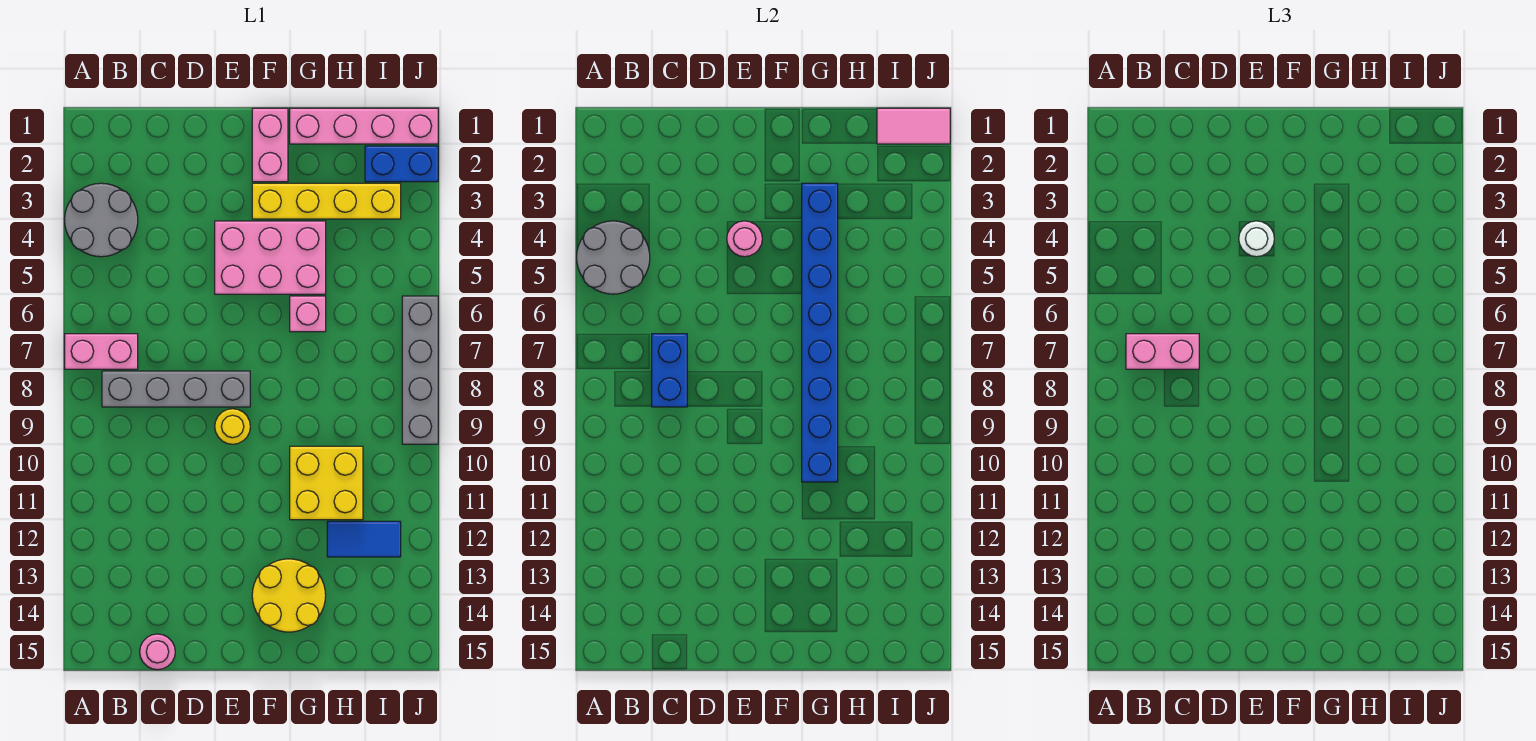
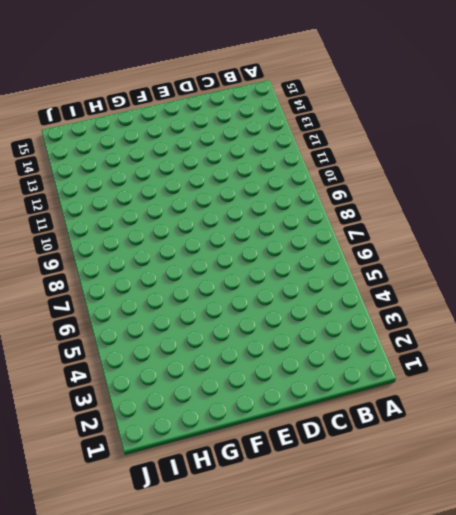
none -> grey 2x2 round brick [65,183,138,257]
none -> pink 1x2 brick [65,334,138,369]
none -> grey 1x4 brick [102,371,250,407]

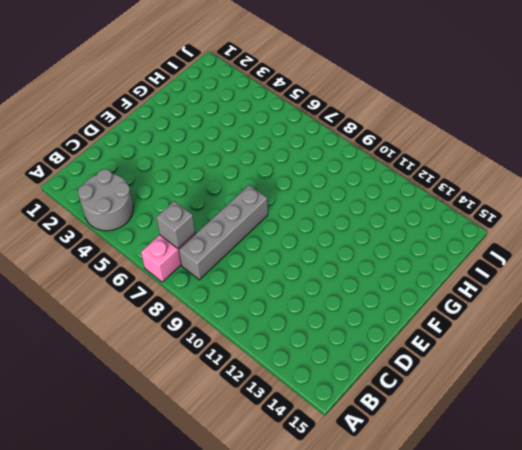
grey 1x1 brick [156,201,195,248] -> none
none -> pink 1x1 round brick [140,634,175,670]
none -> pink 2x3 brick [215,221,326,294]
none -> yellow 1x1 round brick [215,409,250,444]

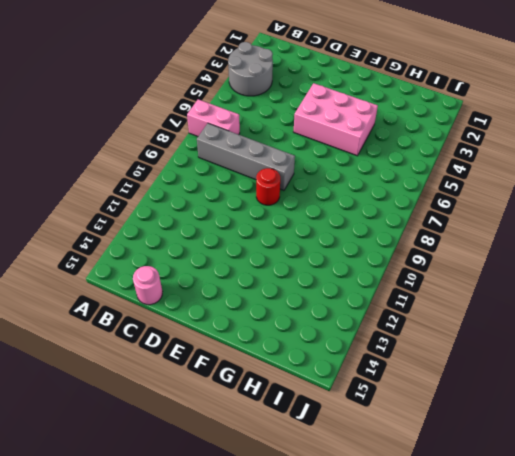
red 1x1 round brick [256,168,280,205] -> yellow 1x1 round brick [215,409,250,444]
none -> pink 1x2 brick [252,108,288,182]
none -> yellow 1x4 brick [252,183,401,219]
none -> yellow 2x2 round brick [252,559,326,632]

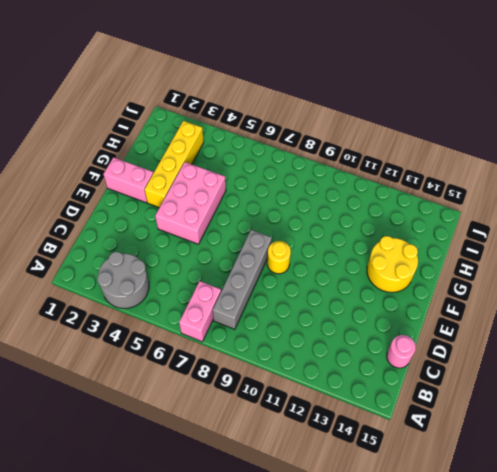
none -> pink 1x4 brick [290,108,438,144]
none -> pink 1x1 brick [290,296,326,332]
none -> yellow 2x2 brick [290,446,363,520]

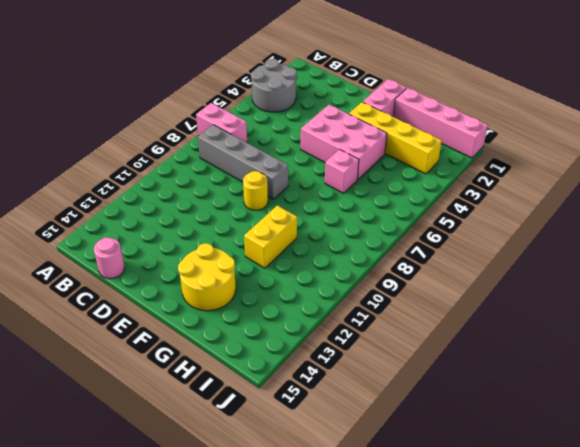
yellow 1x2 brick [244,205,297,268] -> yellow 2x2 brick [290,446,363,520]
none -> blue 1x2 tile [327,521,401,557]
none -> blue 1x2 brick [365,146,438,182]
none -> grey 1x4 brick [402,296,438,444]

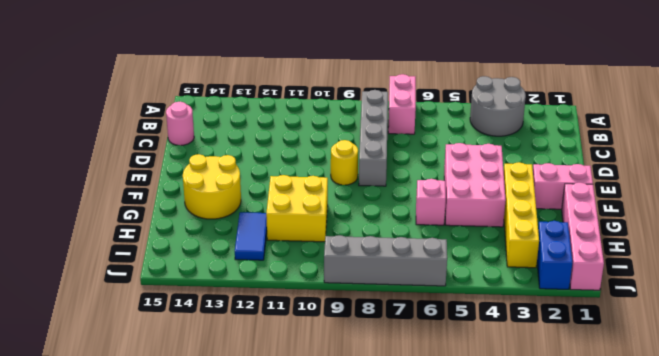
none -> grey 2x2 round brick [577,221,650,294]
none -> blue 1x2 brick [652,334,687,407]
none -> pink 1x1 round brick [727,221,762,257]

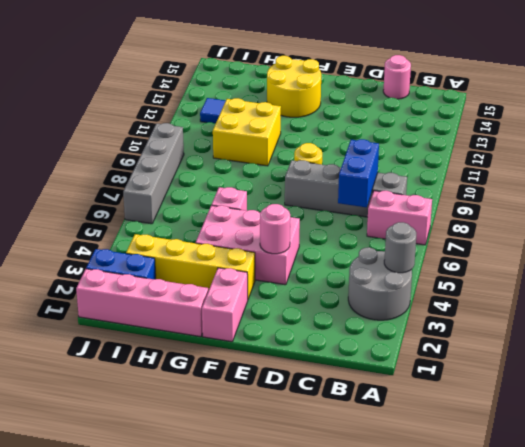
grey 1x1 round brick [384,222,416,273] -> grey 2x2 round brick [577,221,650,294]
none -> blue 1x8 brick [802,183,838,482]
none -> pink 1x2 tile [877,108,950,144]
none -> pink 1x2 brick [1126,334,1199,369]

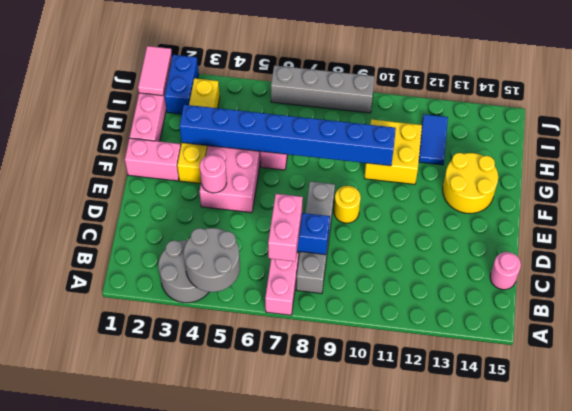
none -> white 1x1 round brick [1239,221,1274,257]

